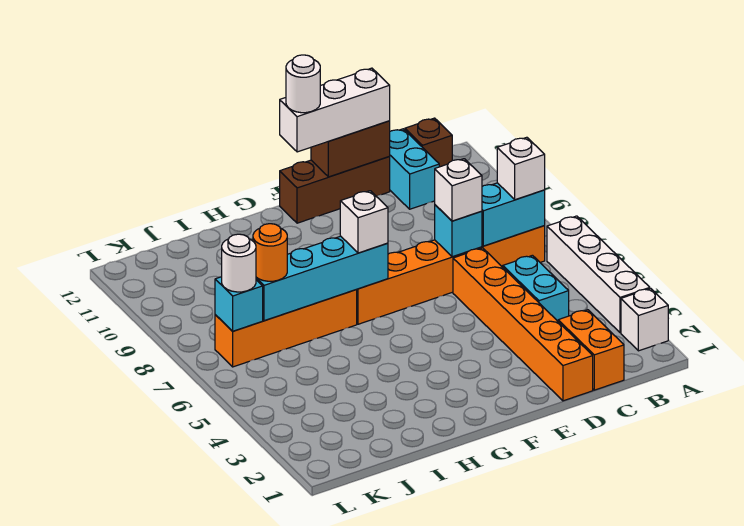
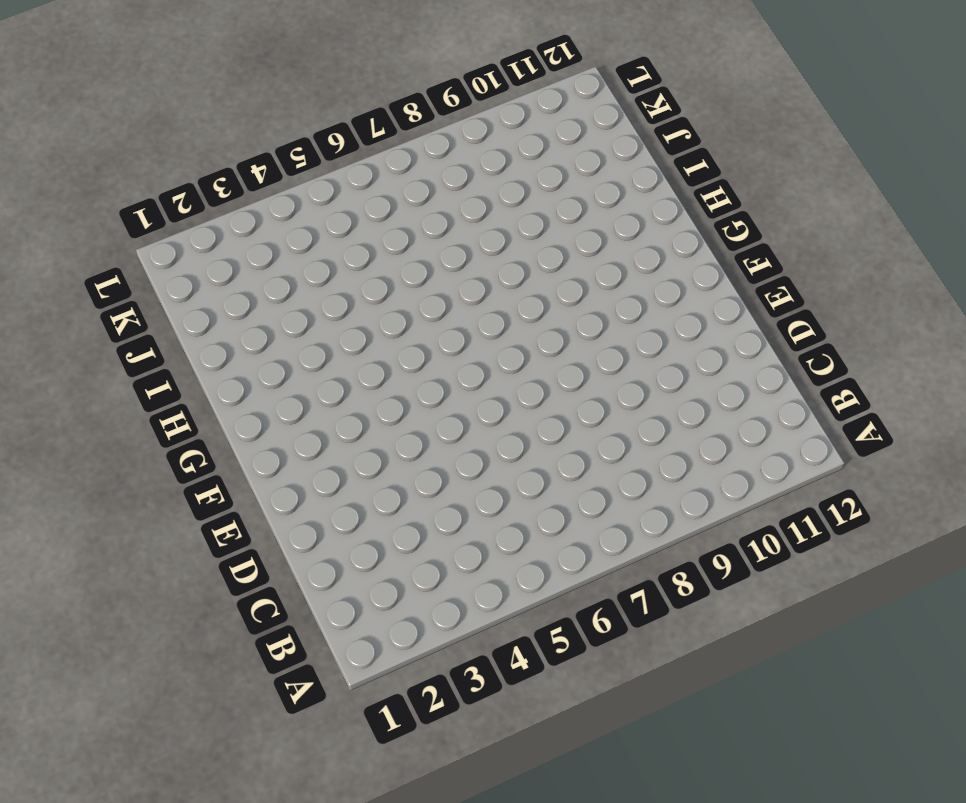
none -> white 1x1 brick [621,288,668,351]
none -> white 1x4 brick [547,216,650,333]
none -> orange 1x6 brick [356,226,545,324]

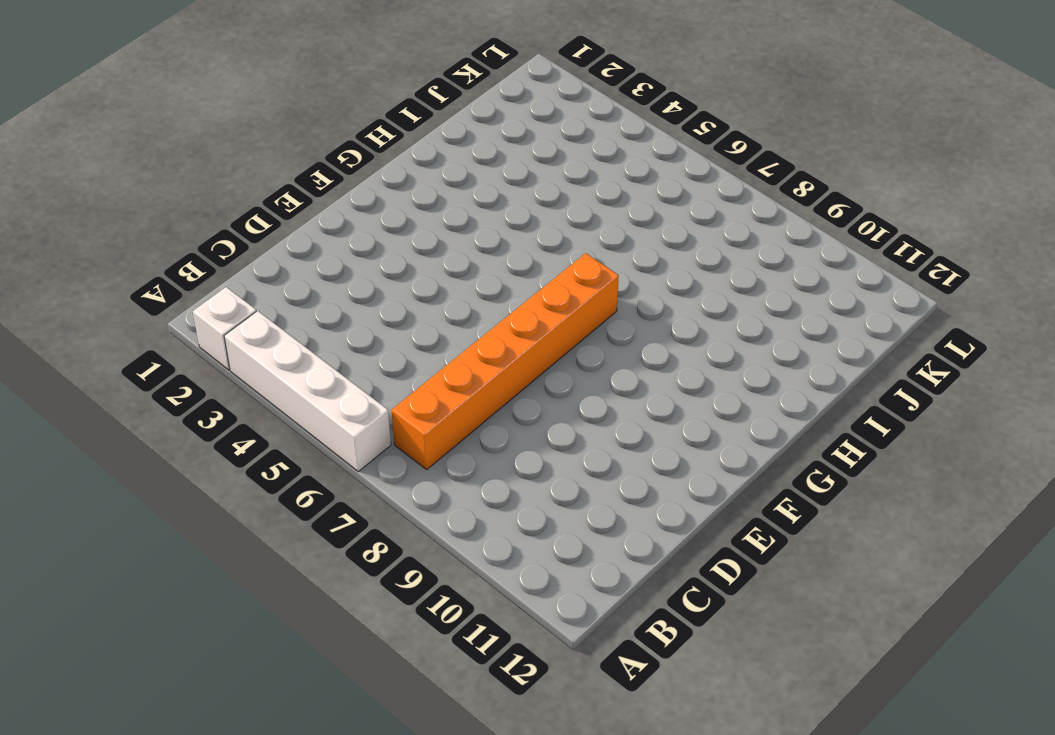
none -> brown 1x1 brick [405,118,452,167]
none -> orange 1x2 brick [558,310,624,390]
none -> cyan 1x2 brick [503,255,569,321]

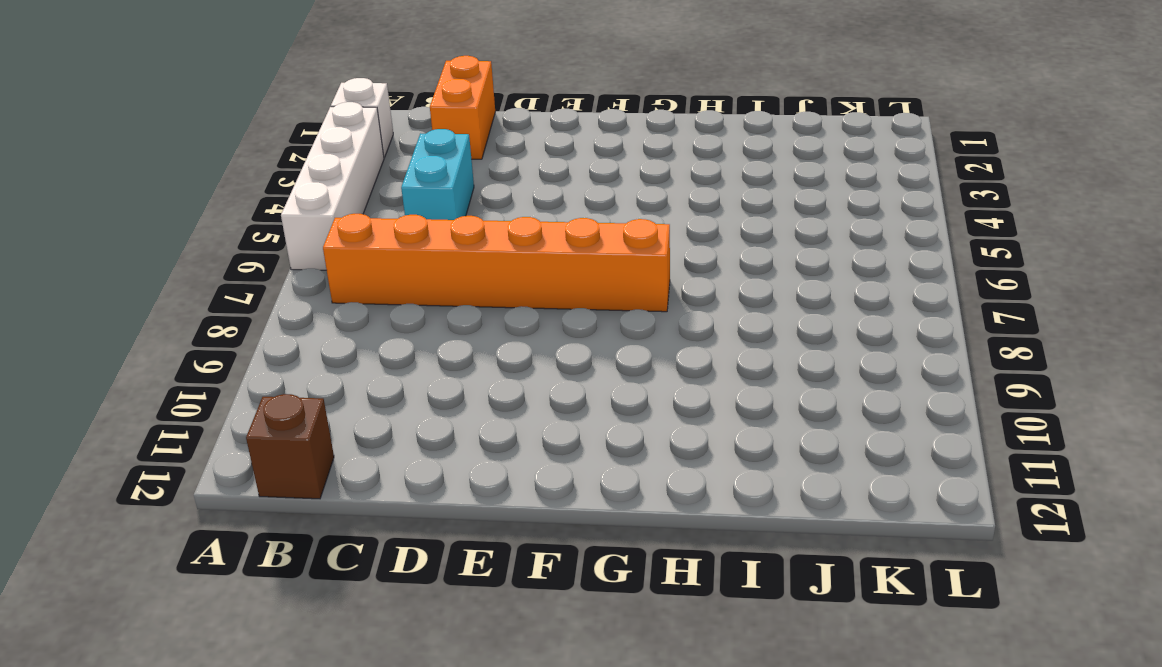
none -> cyan 1x2 brick [389,129,439,209]
none -> orange 1x6 brick [453,248,593,401]
none -> brown 1x3 brick [280,157,390,223]

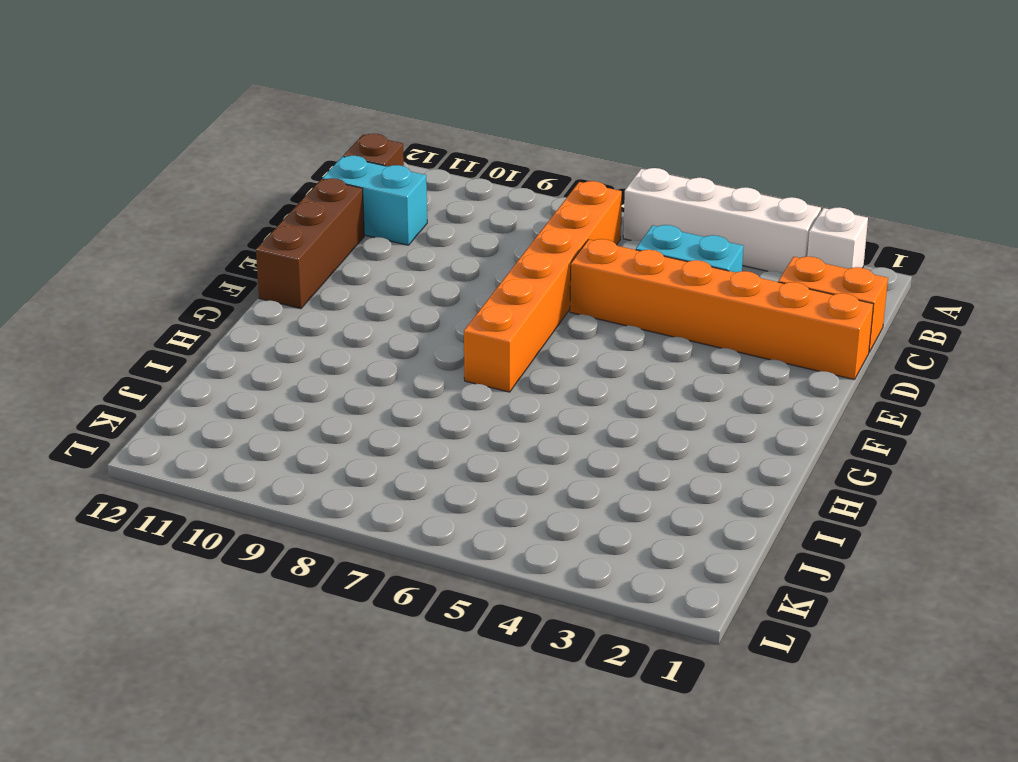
none -> orange 1x4 brick [215,290,357,367]
none -> cyan 1x2 brick [482,183,545,246]
none -> cyan 1x1 brick [435,205,482,257]

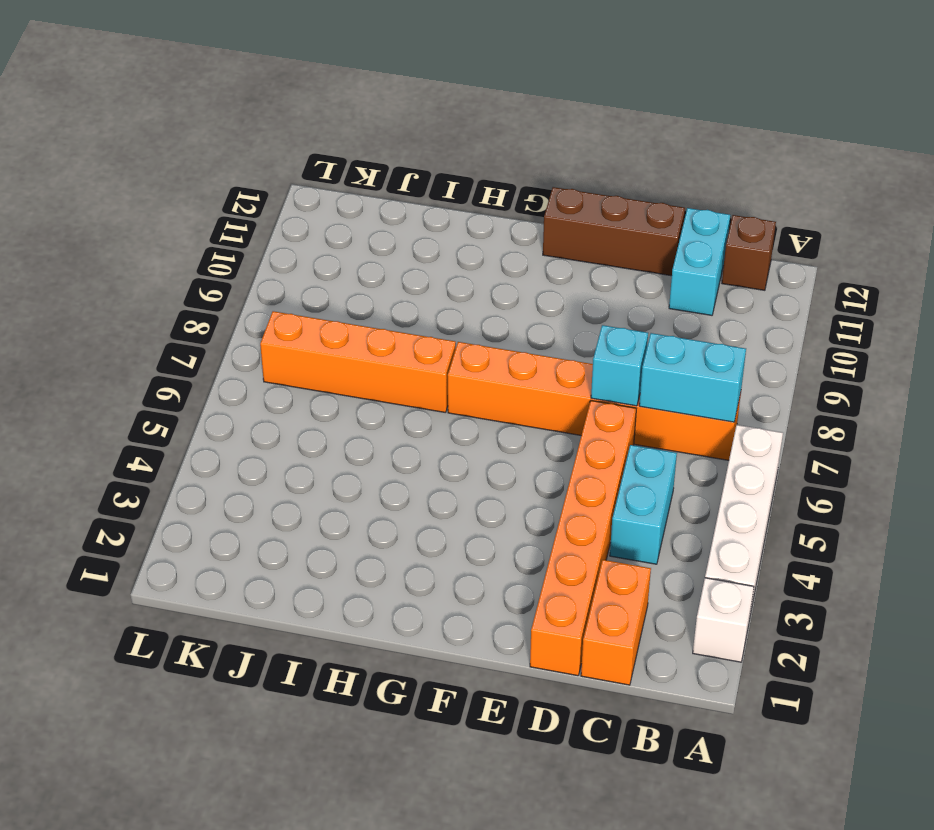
none -> brown 1x2 brick [311,121,390,177]
none -> cyan 1x4 brick [256,236,388,321]
none -> cyan 1x1 brick [215,277,263,331]

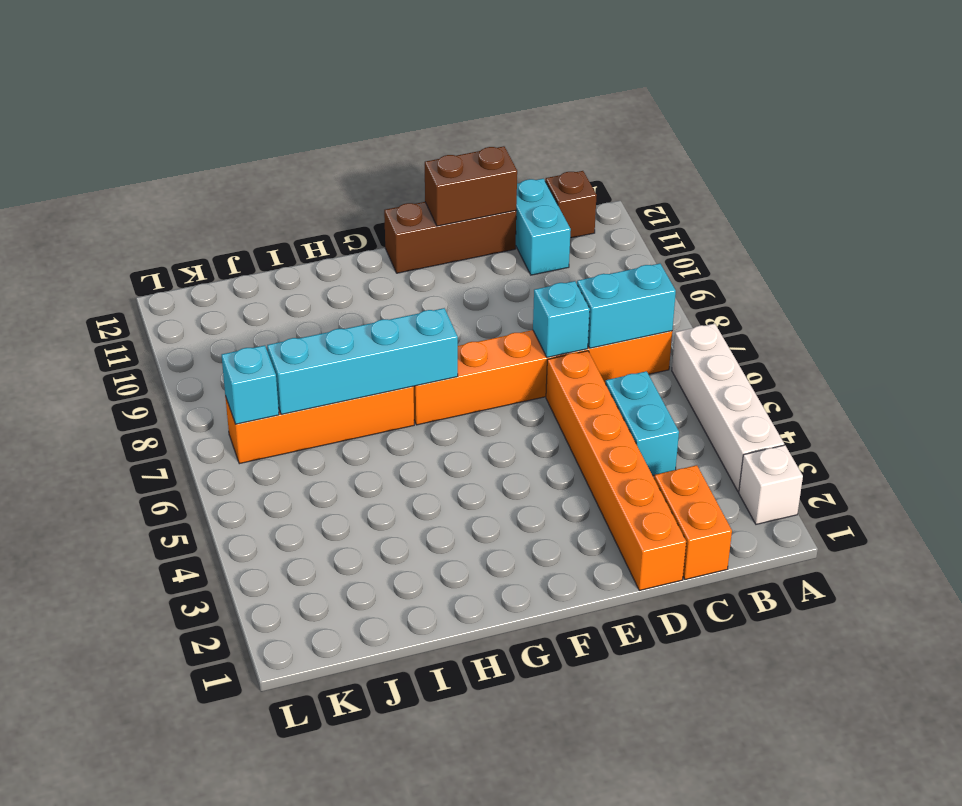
none -> white 1x1 brick [497,137,545,200]
none -> white 1x1 brick [435,159,482,221]
none -> white 1x3 brick [280,68,390,152]

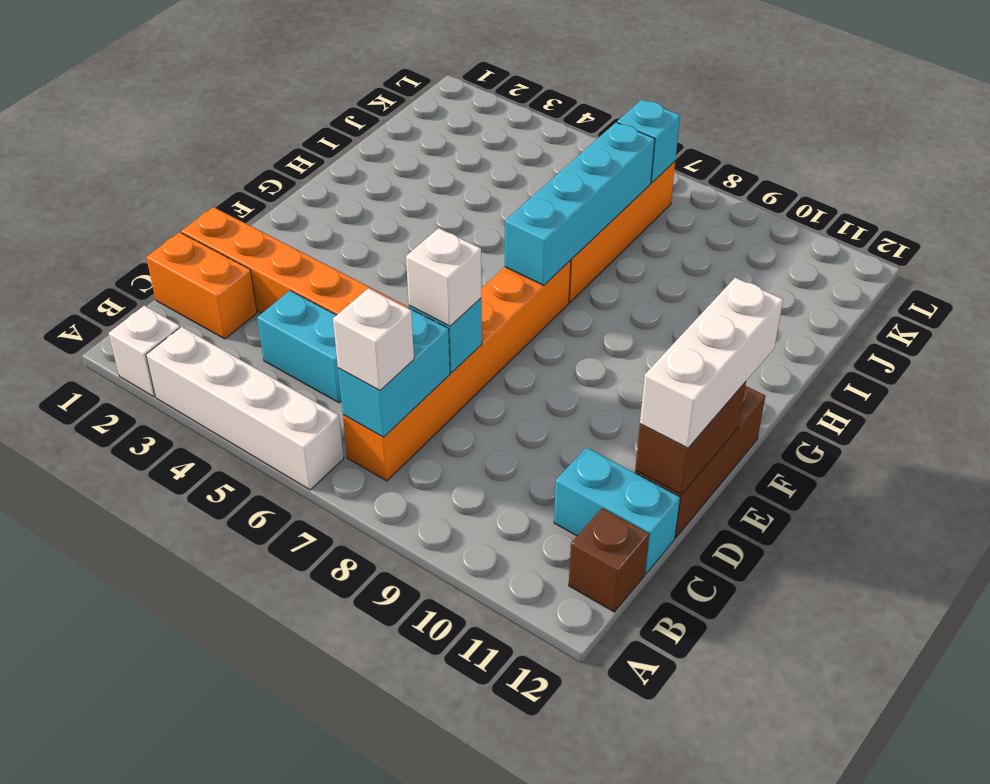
none -> white 1x1 brick [340,191,388,253]
none -> orange 1x1 round brick [253,224,287,281]
none -> white 1x1 round brick [222,234,256,292]

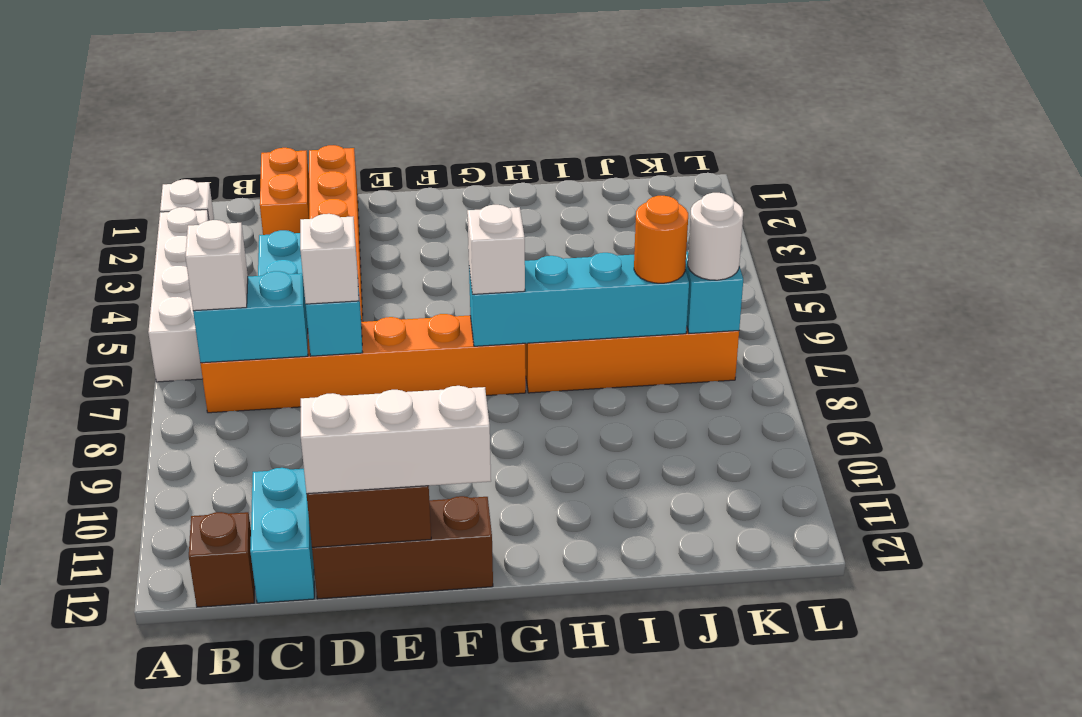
none -> white 1x1 round brick [286,55,320,113]

